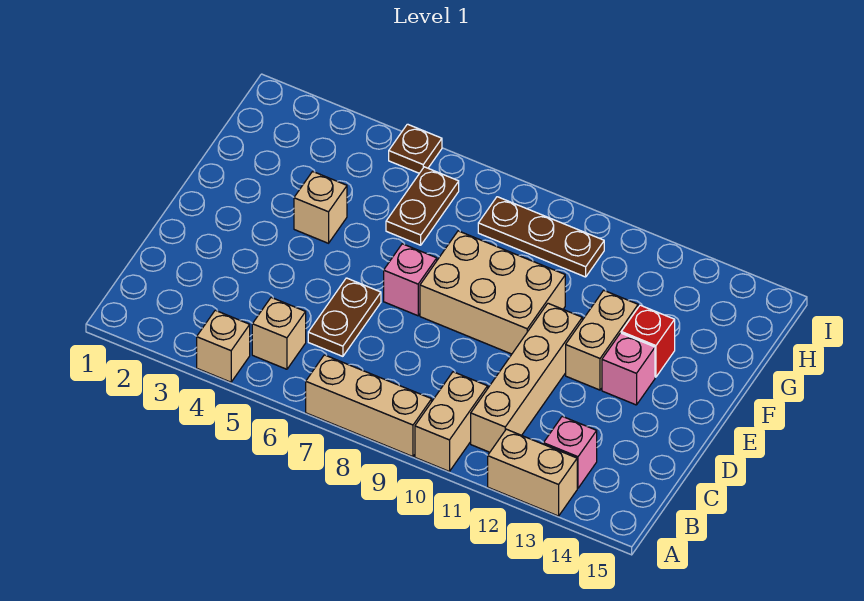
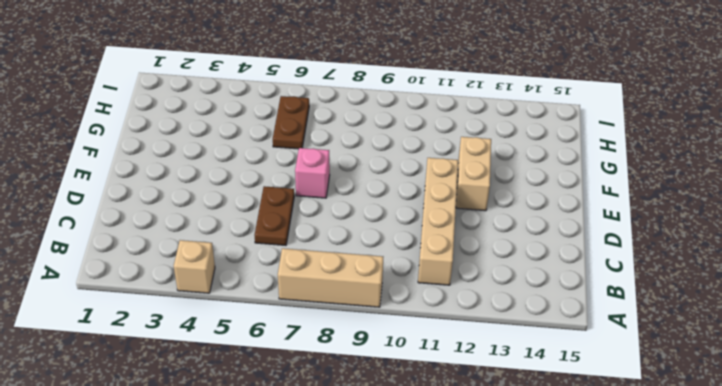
none -> tan 1x2 brick [415,372,488,472]
none -> tan 1x2 brick [488,429,577,516]
none -> tan 1x1 brick [252,298,306,369]

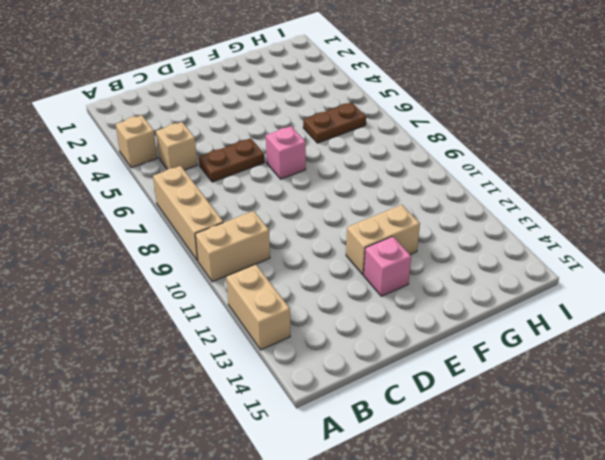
none -> tan 1x4 brick [471,303,582,452]
none -> pink 1x1 brick [543,416,597,488]
none -> tan 2x3 brick [420,231,565,354]

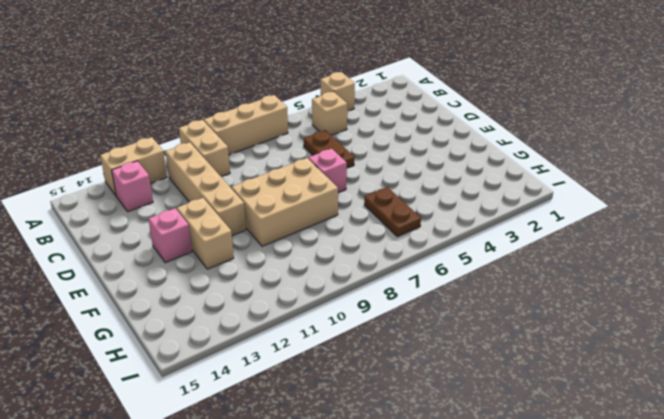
none -> tan 1x1 brick [294,171,347,243]
none -> red 1x1 brick [621,305,675,377]
none -> brown 1x3 plate [478,197,604,277]

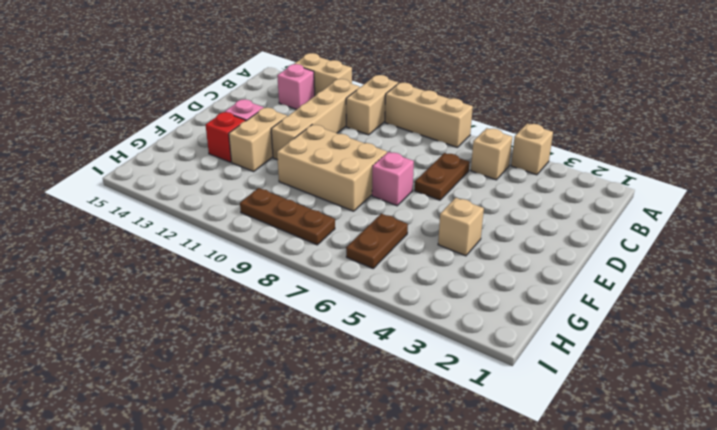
none -> brown 1x1 plate [389,124,442,173]

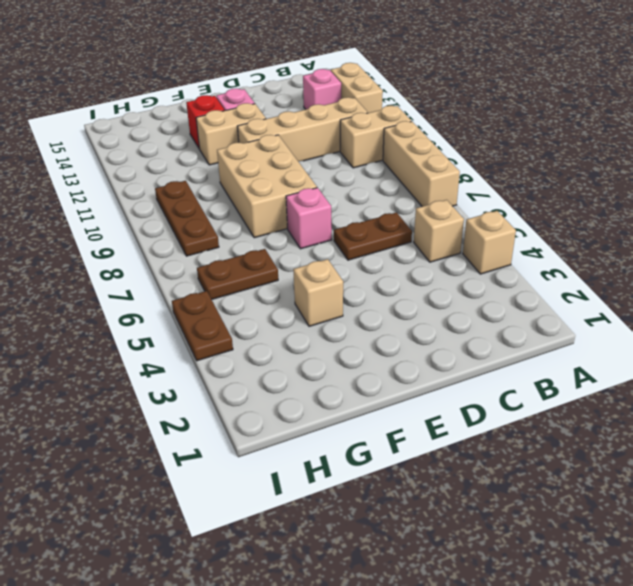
brown 1x2 plate [172,291,233,361] -> brown 1x1 plate [389,124,442,173]

